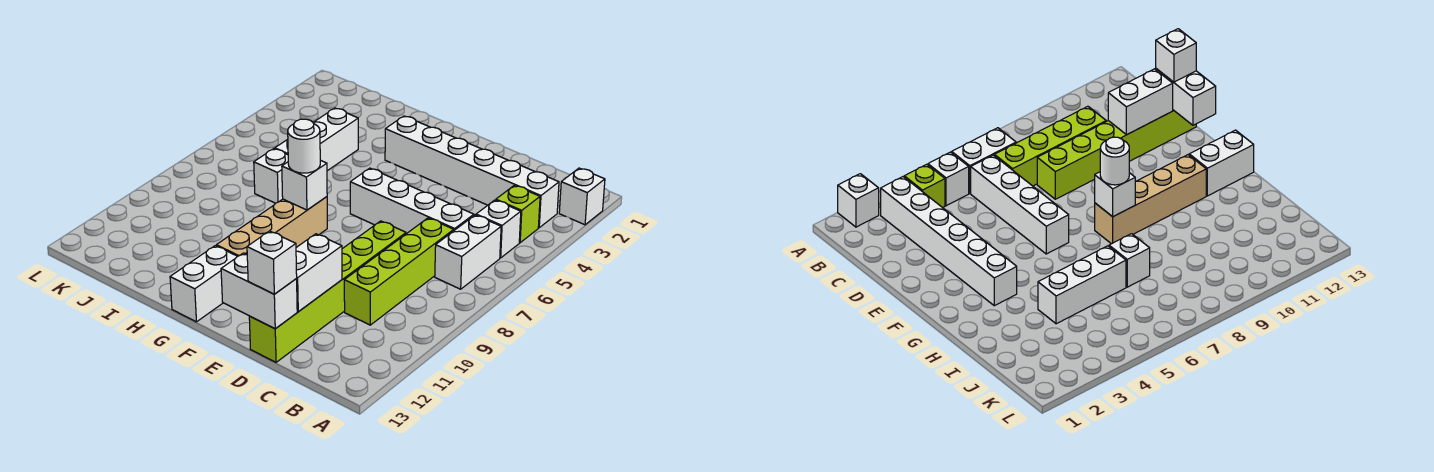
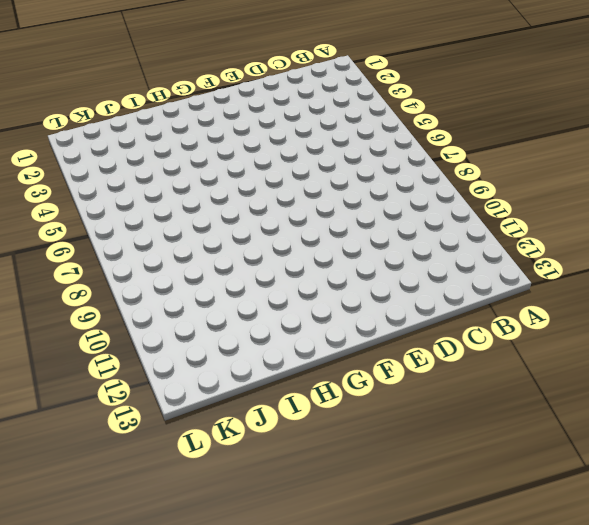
none -> white 1x1 brick [559,168,605,225]
none -> white 1x6 brick [385,116,559,228]
none -> lime 1x1 brick [496,185,540,243]

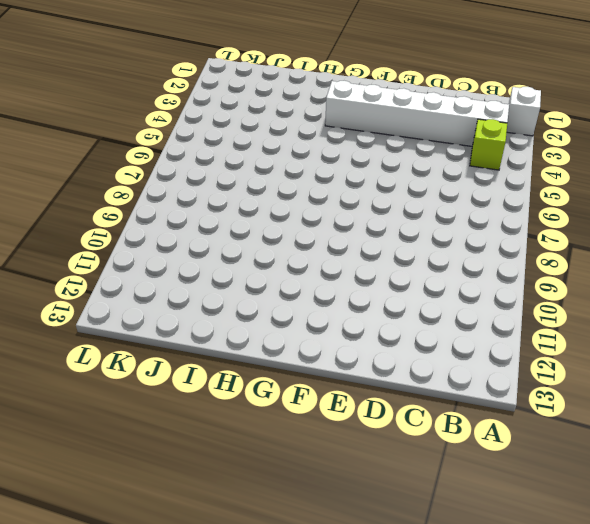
none -> white 1x1 brick [476,200,521,258]
none -> white 1x2 brick [435,215,501,289]
none -> white 1x4 brick [350,168,474,234]

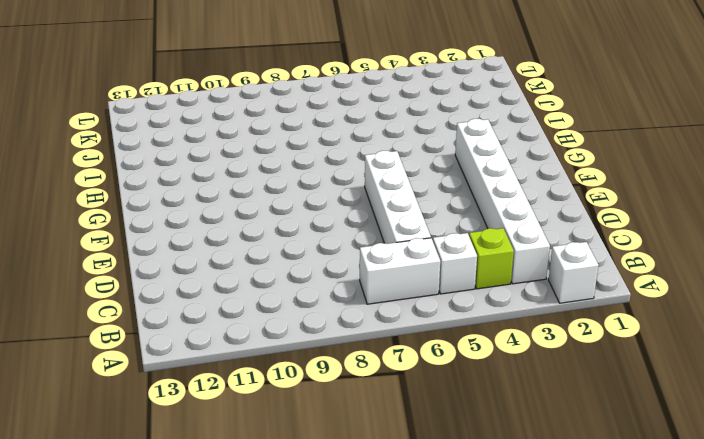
none -> lime 1x4 brick [344,218,454,325]
none -> lime 1x6 brick [249,221,406,362]
none -> tan 1x4 brick [216,197,327,256]

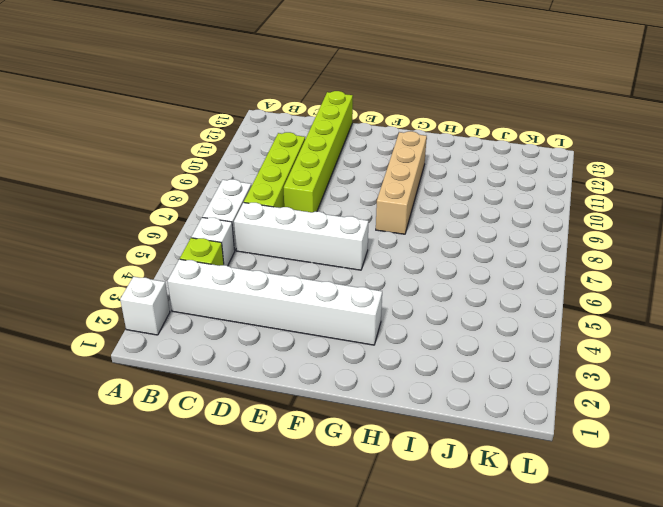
none -> white 1x2 brick [170,246,237,322]
none -> white 1x3 brick [275,108,358,171]
none -> white 1x1 brick [254,149,288,203]

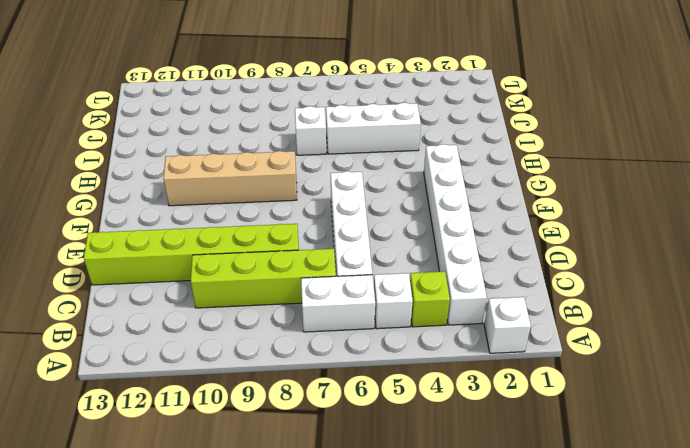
none -> white 1x2 brick [170,246,237,322]
none -> white 1x2 brick [296,234,342,312]
none -> white 1x2 brick [221,253,297,329]

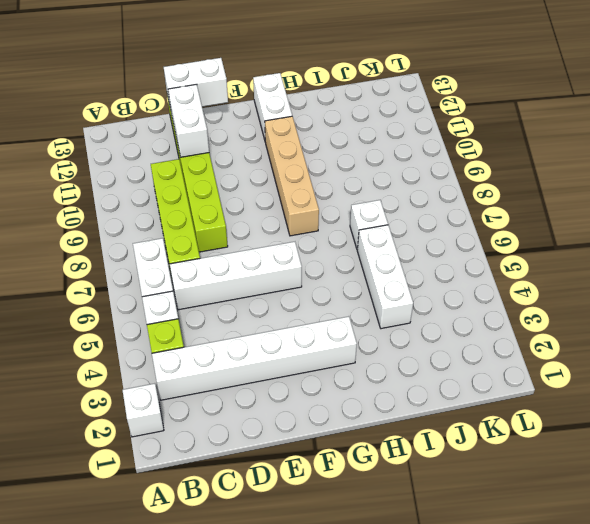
none -> white 1x1 brick [282,160,327,210]
none -> white 1x1 brick [247,231,297,294]
none -> white 1x1 round brick [288,119,320,173]

